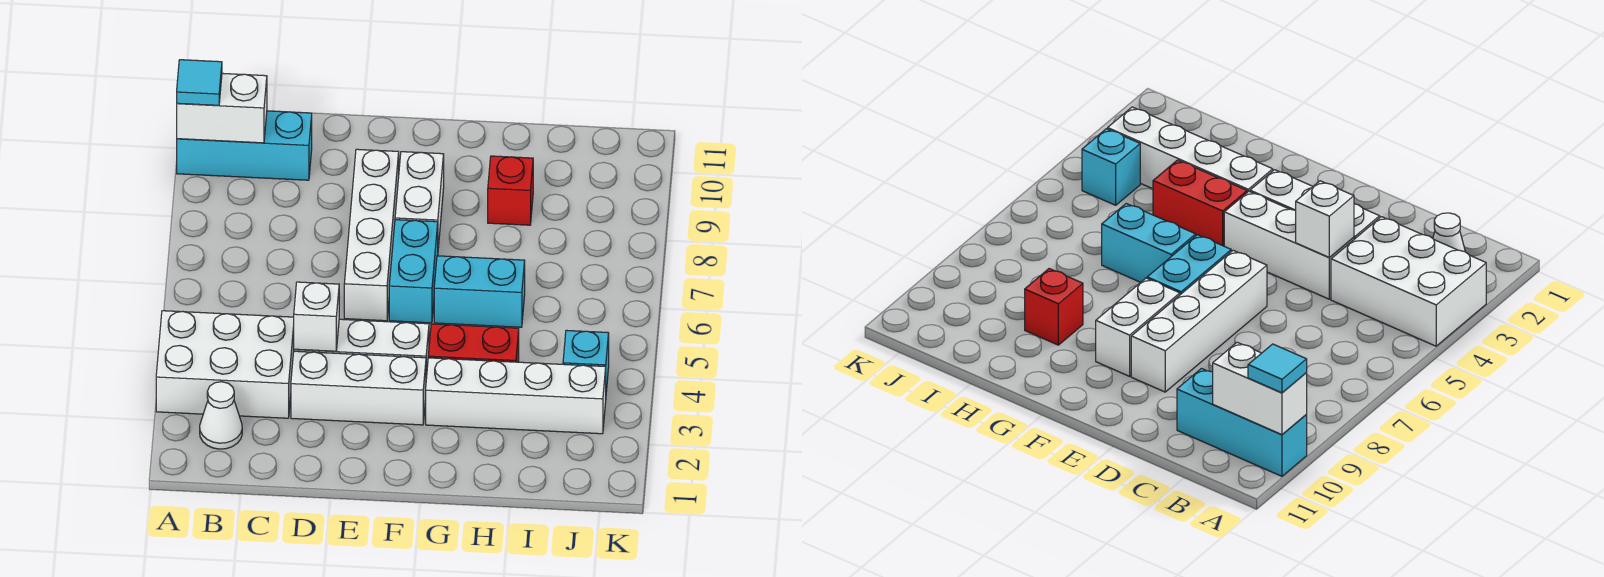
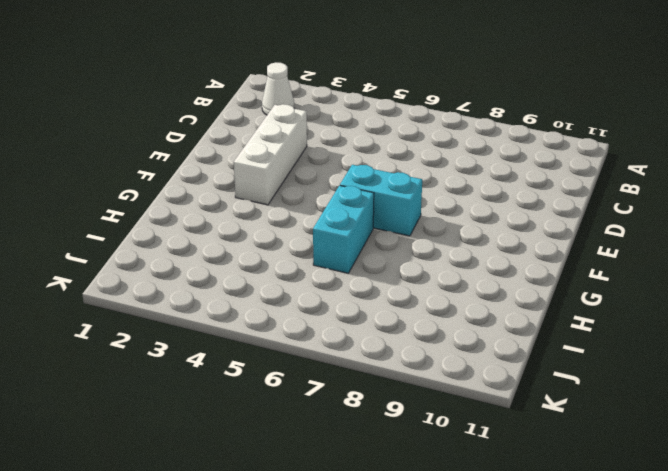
none -> white 2x3 brick [156,311,294,418]
none -> cyan 1x3 brick [177,111,312,180]
none -> white 1x3 brick [294,319,429,378]

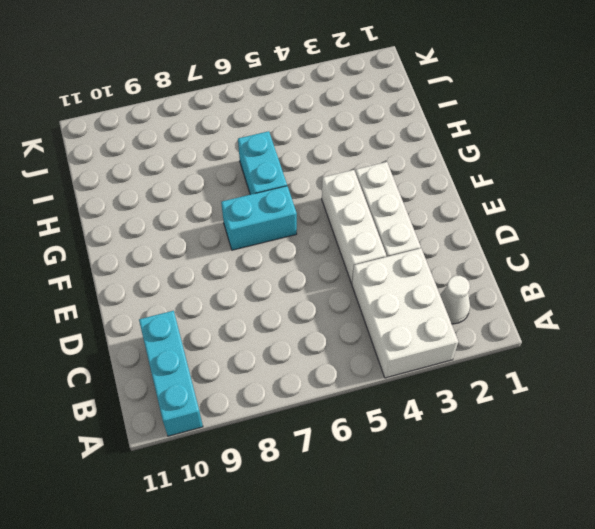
none -> white 1x4 brick [344,149,399,321]
none -> white 1x2 brick [395,152,444,248]
none -> white 1x4 brick [426,358,606,434]

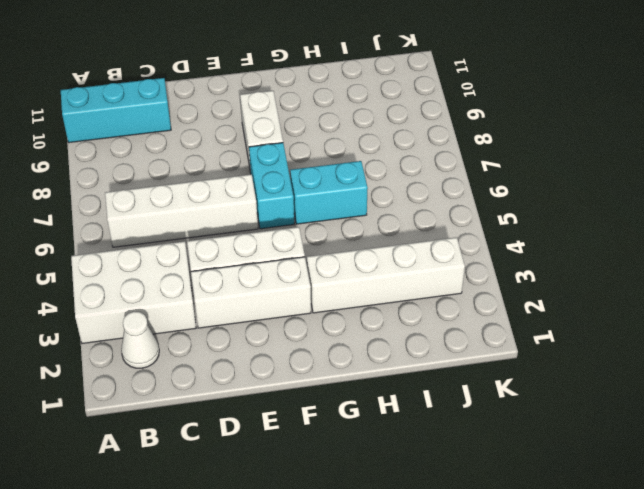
white 1x4 brick [105,174,258,247] -> white 1x4 brick turned to [344,149,399,321]
none -> red 1x2 brick [428,324,519,362]
none -> red 1x1 brick [488,156,533,225]
none -> cyan 1x1 brick [563,330,609,392]

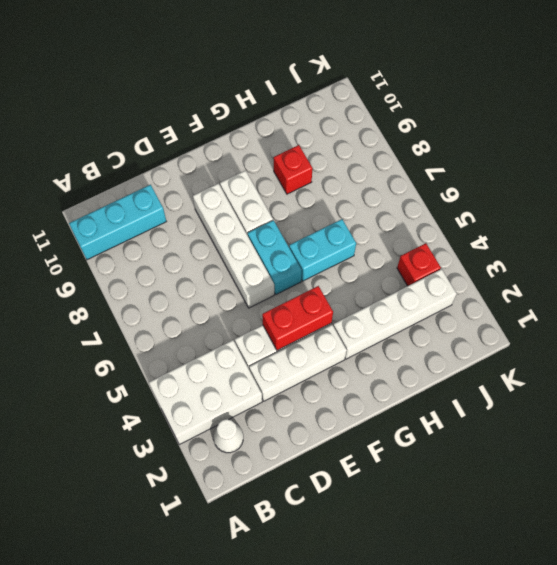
red 1x2 brick [262,286,333,350] -> red 1x2 brick moved to [428,324,519,362]
red 1x1 brick [397,243,441,286] -> cyan 1x1 brick [563,330,609,392]
none -> white 1x2 brick [177,73,267,143]
none -> white 1x1 brick [294,282,339,351]
none -> cyan 1x1 tile [177,60,222,105]

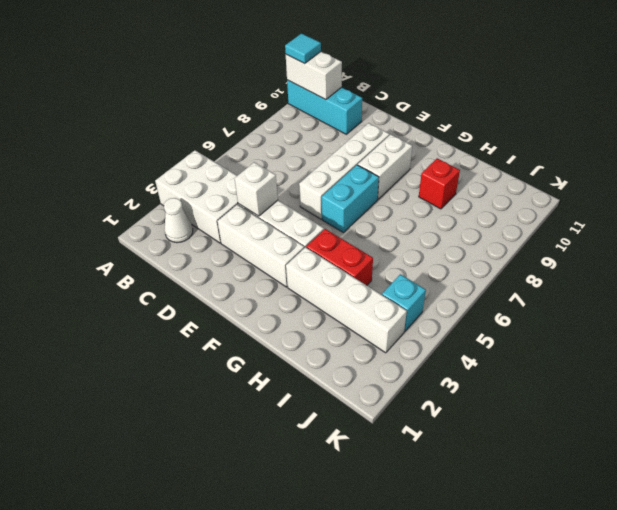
none -> cyan 1x2 brick [434,256,525,327]

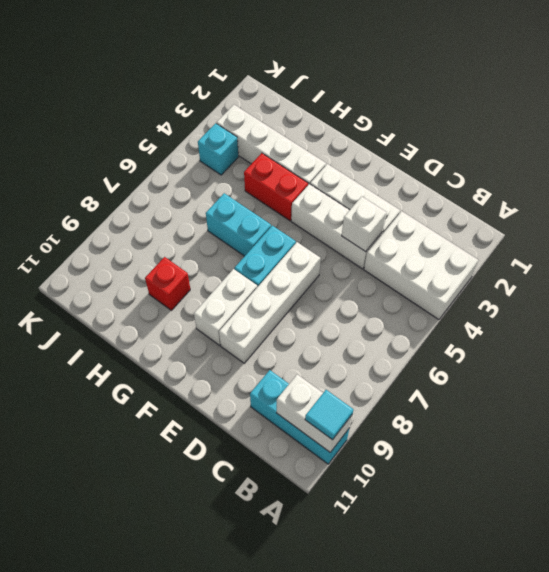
none -> white 1x1 cone [200,382,242,449]

